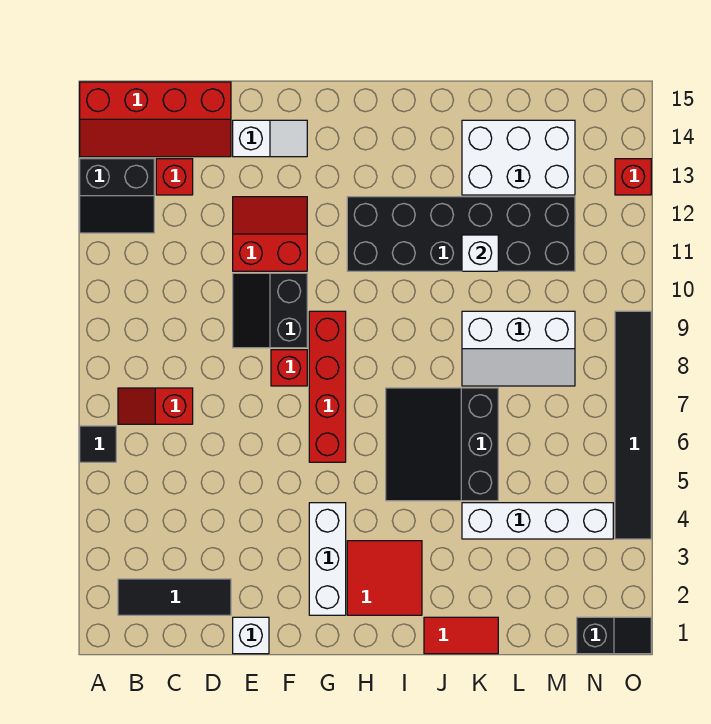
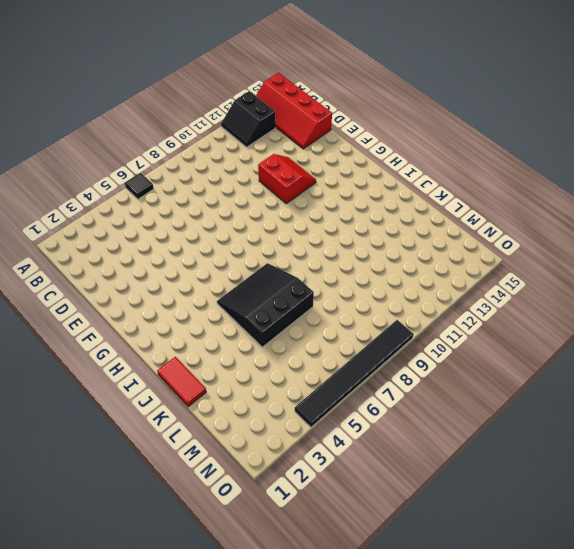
none -> black 1x3 tile [118,579,231,615]
none -> red 1x2 slope [118,388,193,424]
none -> red 1x1 brick [156,159,193,195]

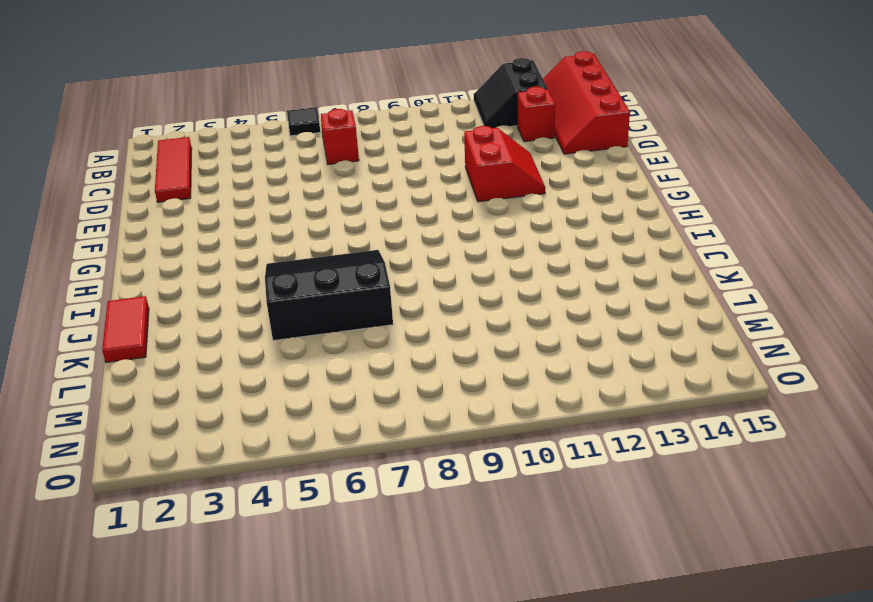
red 1x3 tile [155,137,192,202] -> black 1x3 tile [118,579,231,615]
none -> white 1x1 brick [233,617,269,654]
none -> black 2x2 slope [233,273,307,348]
none -> white 1x2 slope [233,120,307,157]

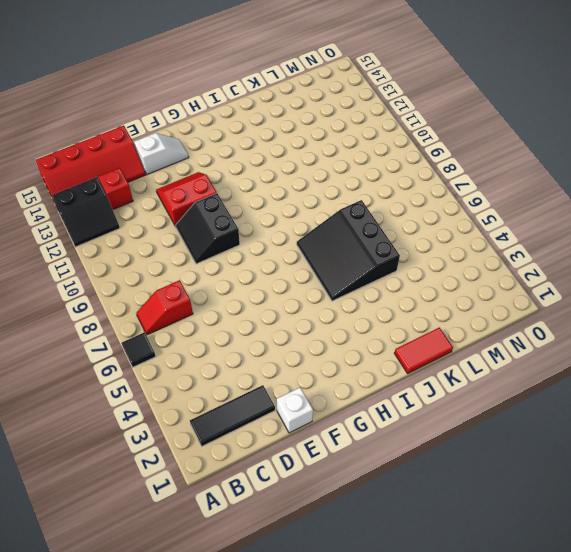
none -> red 1x1 brick [271,350,307,386]
none -> white 1x3 brick [309,503,346,615]
none -> red 1x4 brick [309,311,346,462]

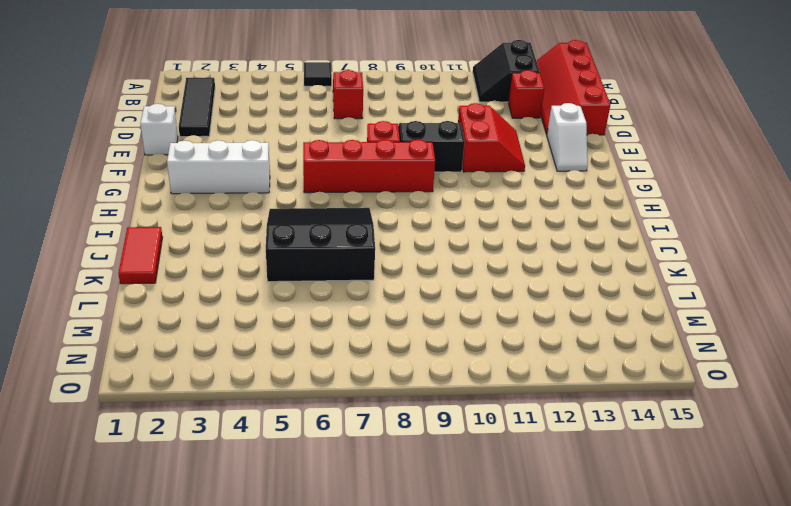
none -> red 2x2 tile [347,541,422,615]
none -> black 2x6 brick [347,197,575,271]
none -> white 1x4 brick [462,503,613,539]

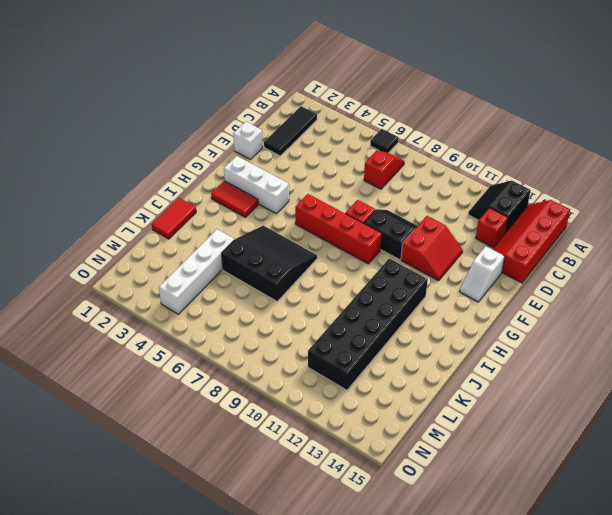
red 1x2 tile [211,181,258,218] -> red 2x2 tile [347,541,422,615]
none -> white 2x3 slope [462,311,575,386]
none -> white 2x3 brick [462,120,575,195]
none -> black 1x2 slope [577,617,651,654]

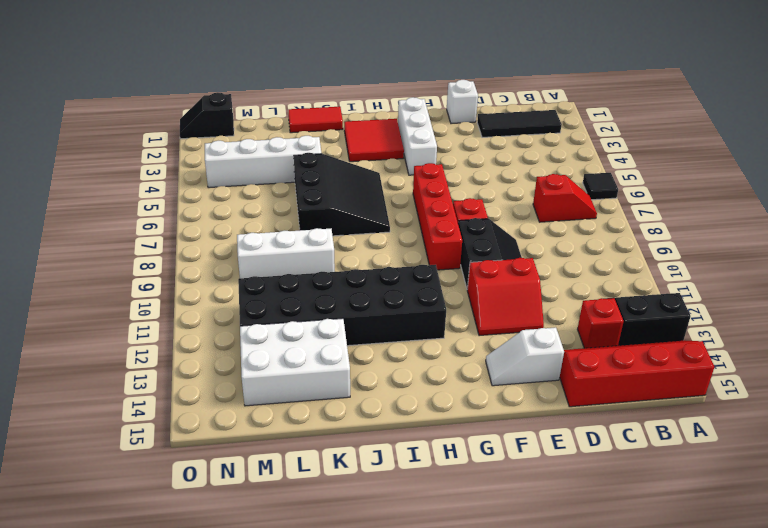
none -> black 1x6 tile [615,311,651,539]
none -> red 1x1 brick [615,159,651,195]
none -> white 1x1 brick [462,235,498,271]

